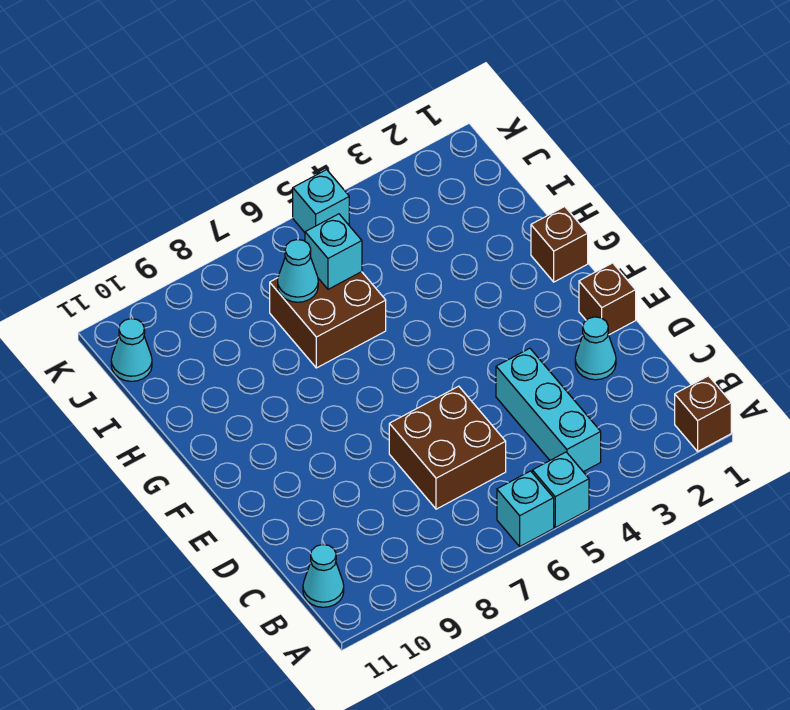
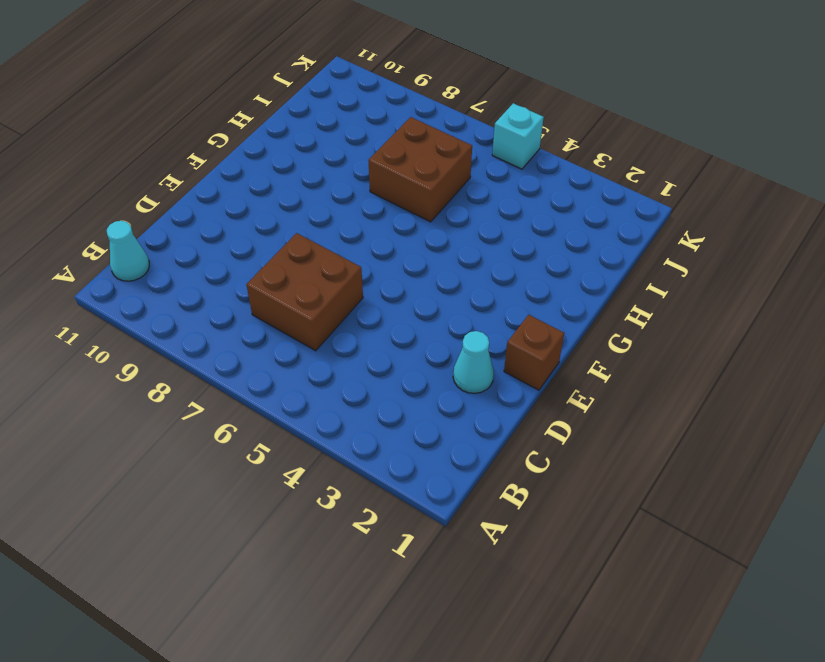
none -> brown 1x1 brick [675,376,731,451]
none -> cyan 1x1 brick [532,452,589,528]
none -> cyan 1x1 brick [497,471,554,546]

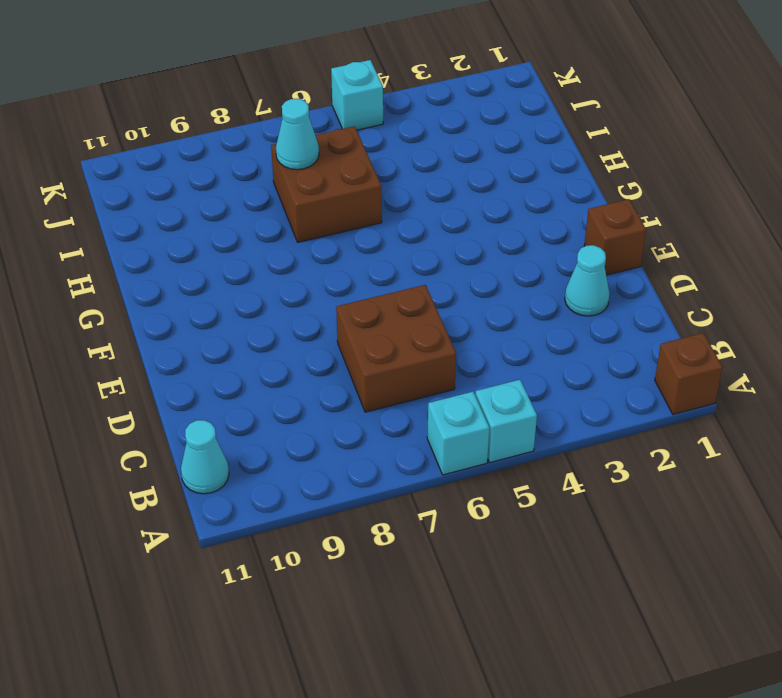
none -> cyan 1x3 brick [496,348,601,472]
none -> brown 1x1 brick [531,207,588,282]
none -> cyan 1x1 cone [111,319,152,381]

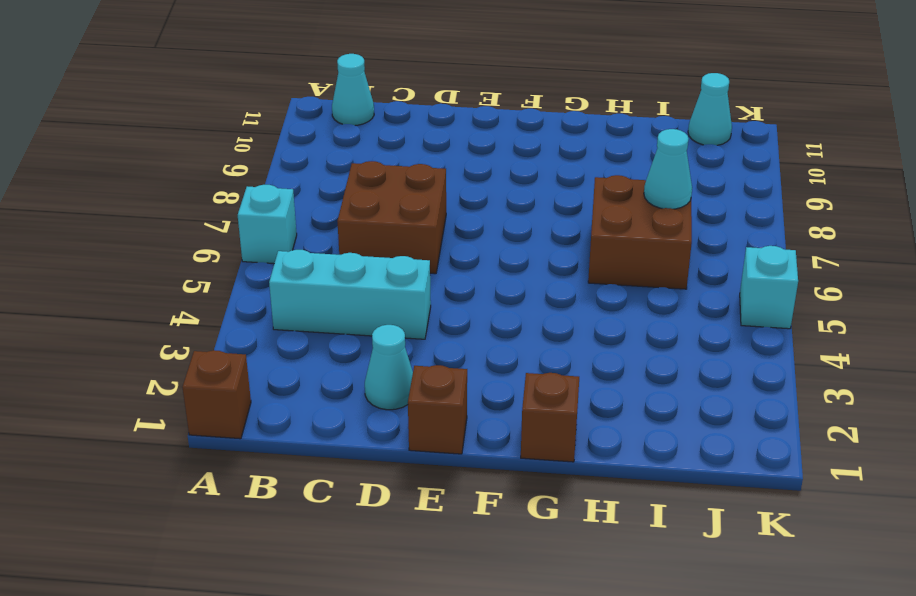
none -> cyan 1x1 brick [532,452,589,528]
none -> cyan 1x1 brick [305,214,362,289]

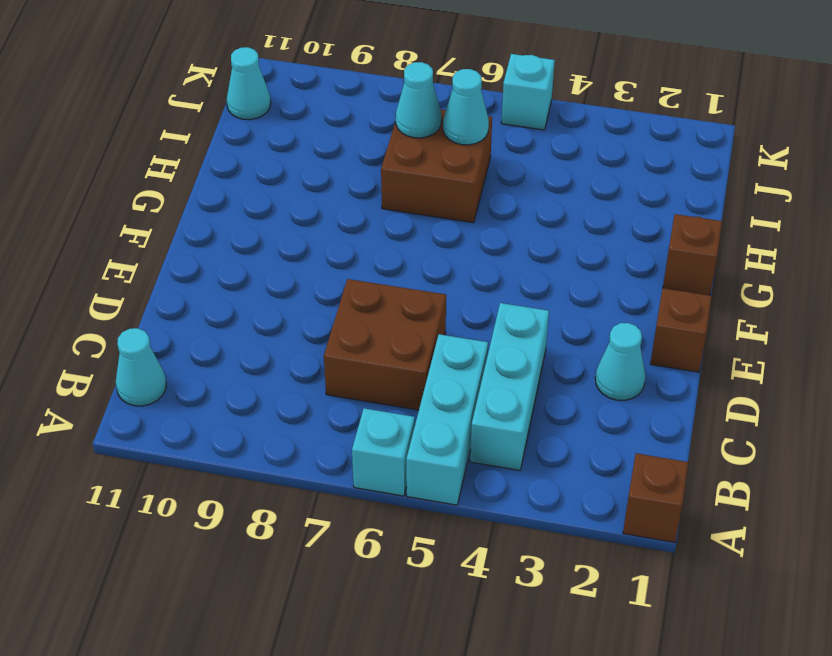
cyan 1x3 brick [406,334,488,505] -> cyan 1x1 brick [532,452,589,528]
cyan 1x1 cone [443,69,489,145] -> cyan 1x1 brick [305,214,362,289]

